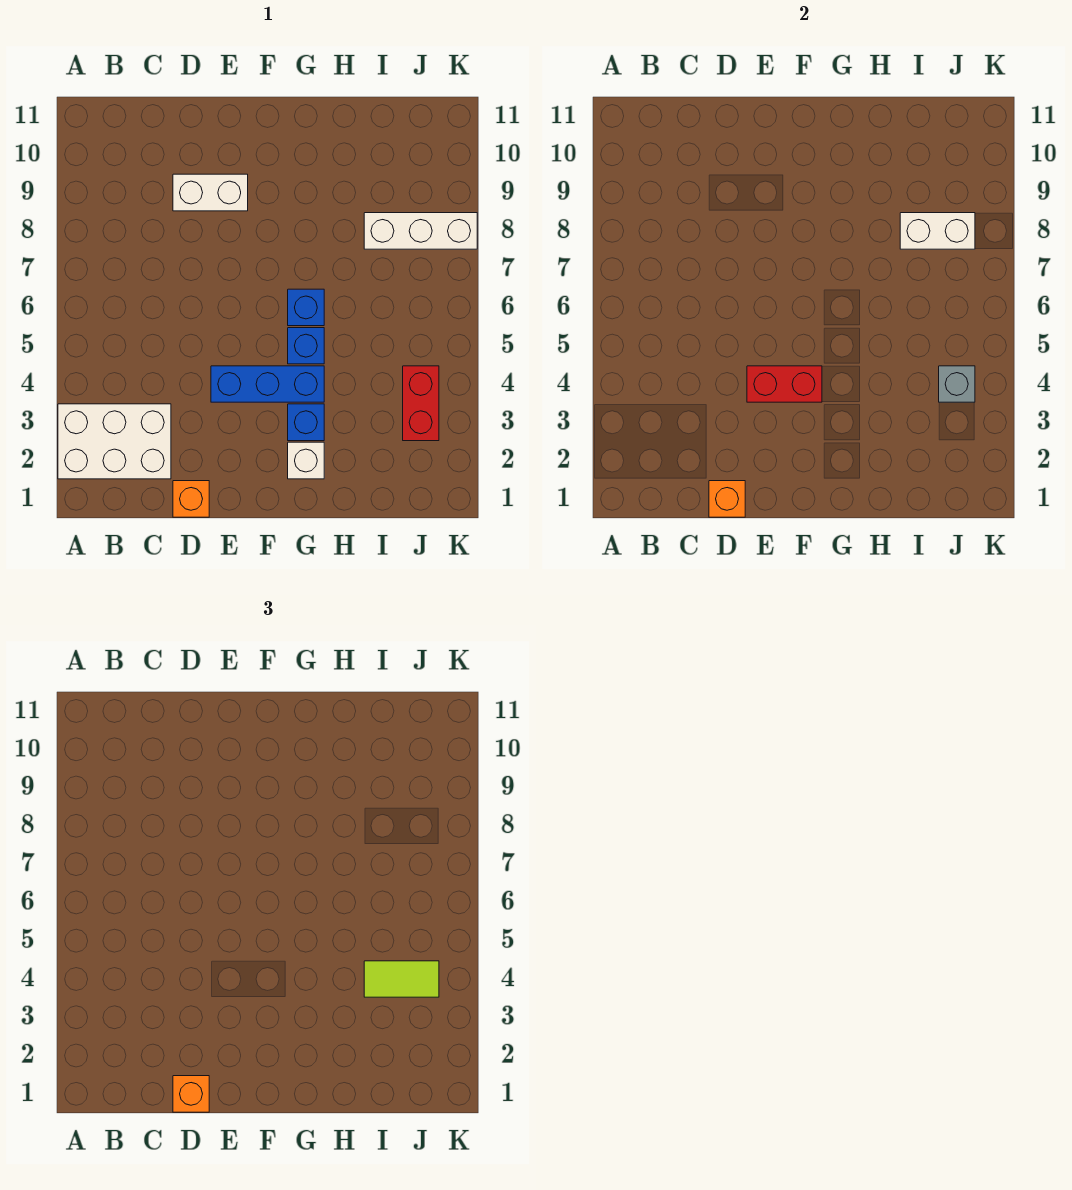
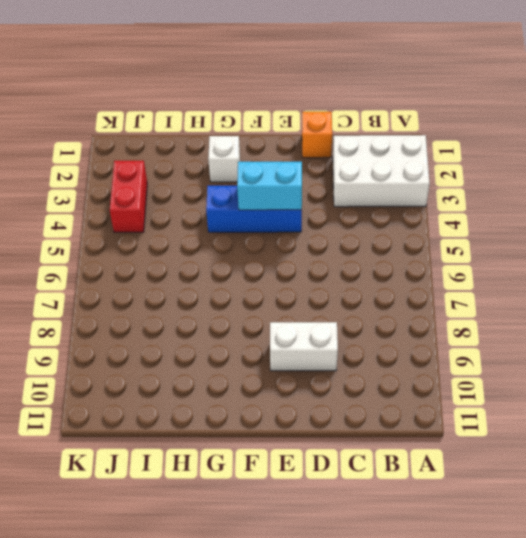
cyan 1x2 brick [237,162,302,210] -> red 1x2 brick [747,366,822,402]
none -> blue 1x1 brick [288,404,324,441]
none -> blue 1x1 brick [288,328,324,364]
none -> blue 1x1 brick [288,289,324,326]

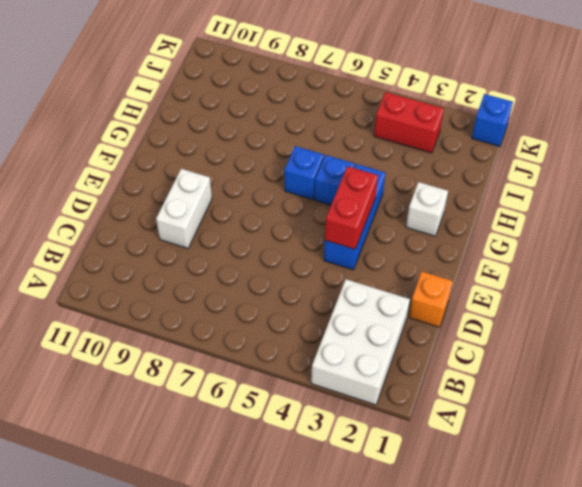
blue 1x1 brick [472,94,513,146] -> blue 1x1 brick moved to [288,404,324,441]
none -> white 1x3 brick [364,213,477,249]
none -> orange 1x1 brick [709,481,745,517]
none -> white 1x2 brick [900,213,975,249]

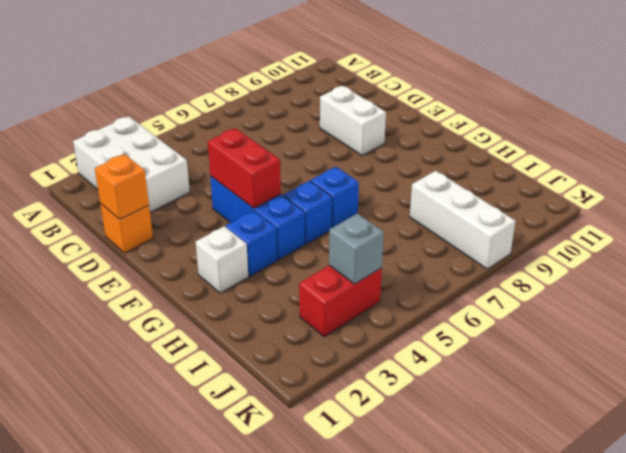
none -> white 1x2 brick [900,213,975,249]
none -> orange 1x1 brick [173,1076,209,1112]
none -> lime 1x2 tile [364,961,439,997]

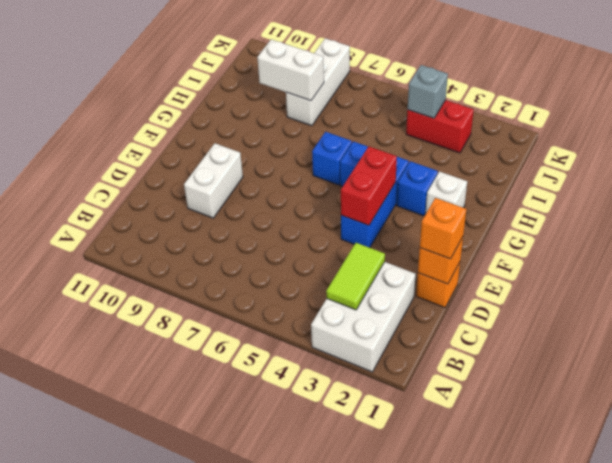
lime 1x2 tile [326,243,385,310] -> lime 1x2 tile moved to [364,961,439,997]
white 1x2 brick [257,39,324,101] -> white 1x2 brick turned to [900,213,975,249]

